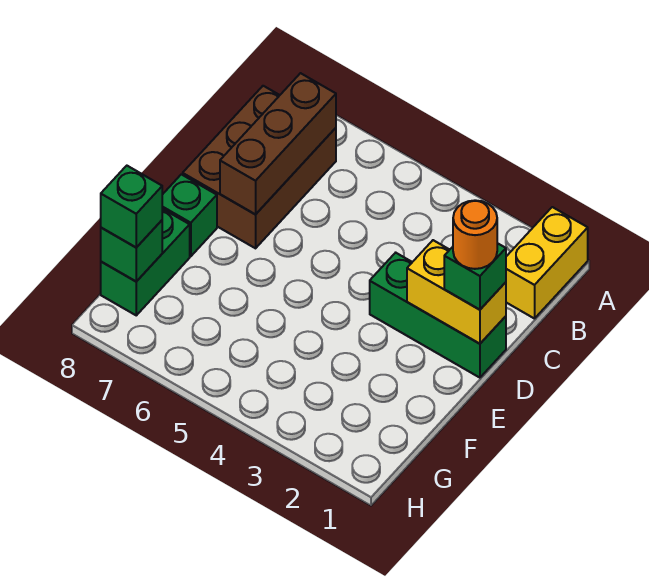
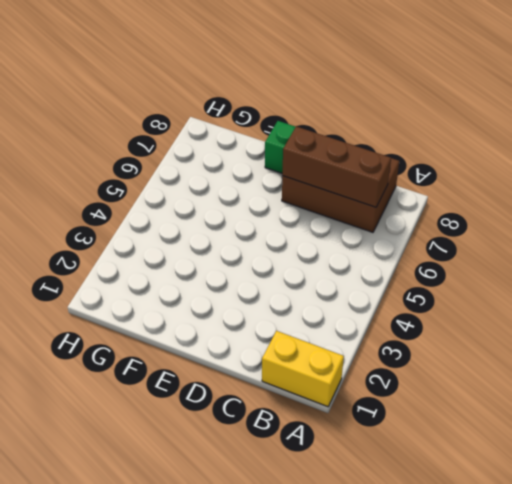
none -> green 1x3 brick [370,253,506,378]
none -> green 1x2 brick [101,209,190,315]

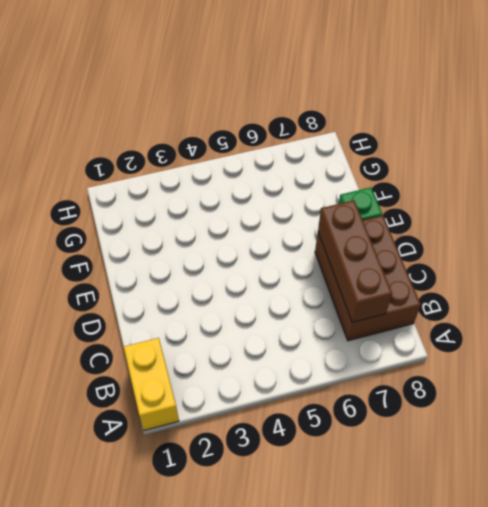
none -> green 1x3 brick [370,253,506,378]
none -> green 1x2 brick [101,209,190,315]

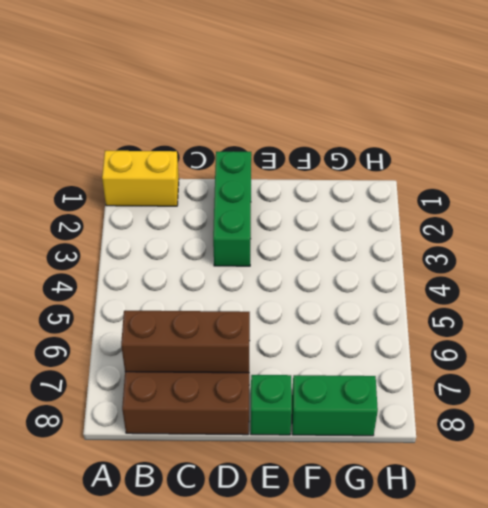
none -> yellow 1x2 brick [407,240,506,344]
none -> green 1x1 brick [101,220,162,281]

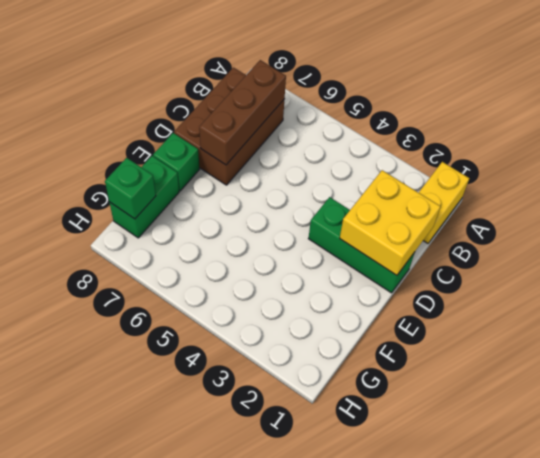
yellow 2x2 brick [340,170,441,275] -> yellow 1x2 brick [407,240,506,344]
none -> green 1x1 brick [444,243,506,310]
none -> green 1x1 brick [101,166,162,247]

